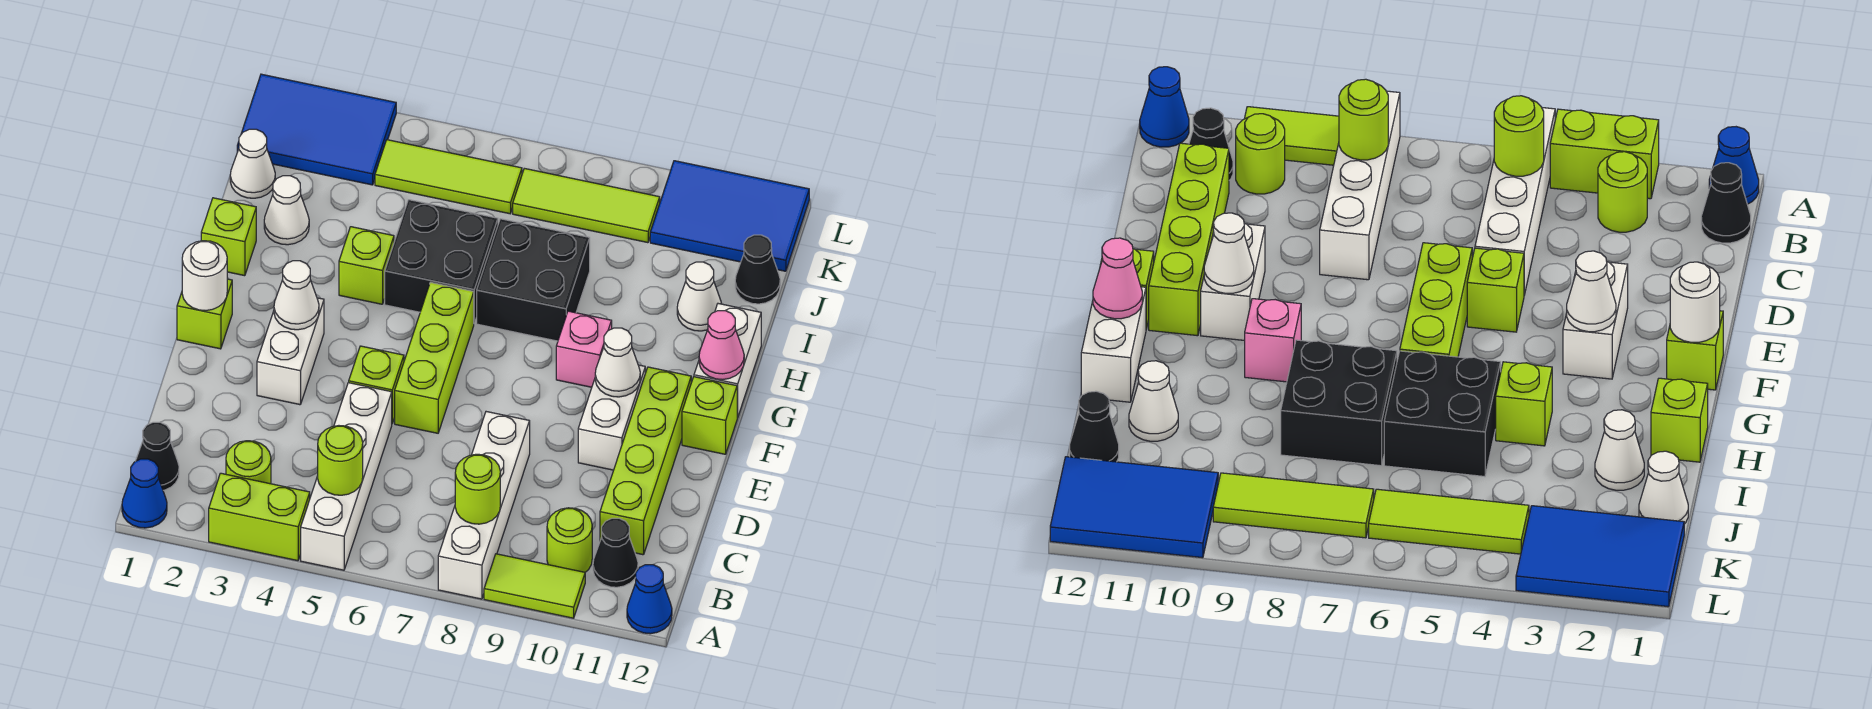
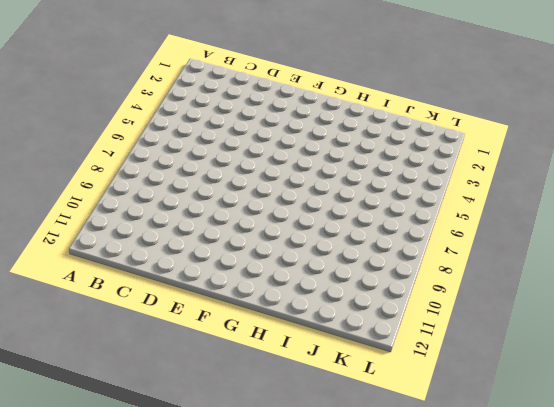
none -> blue 1x1 cone [122,459,167,528]
none -> lime 1x2 brick [209,473,310,561]
none -> white 1x4 brick [301,383,392,570]
none -> white 1x4 brick [438,412,530,599]

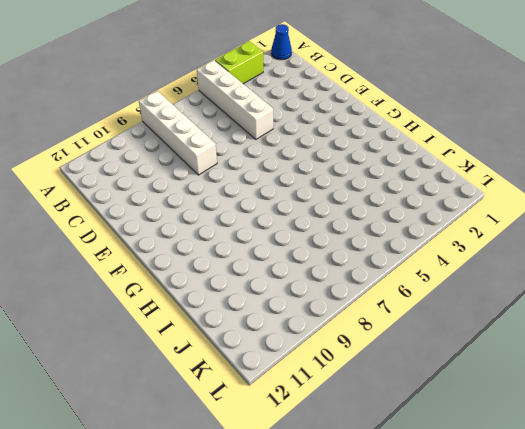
none -> lime 1x2 tile [484,554,585,618]
none -> blue 1x1 cone [627,565,672,634]
none -> black 1x1 cone [136,422,179,490]
none -> lime 1x1 round brick [226,441,271,484]

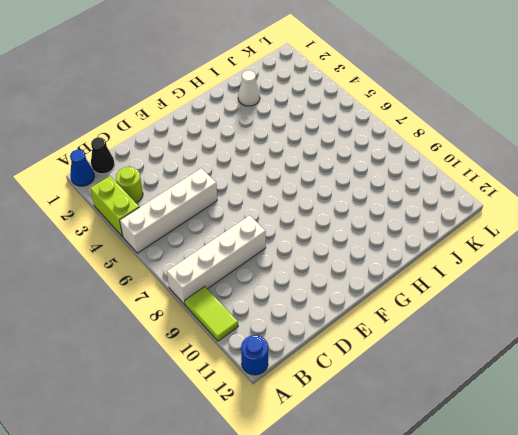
blue 1x1 round brick [241,335,268,375] -> blue 1x1 cone [627,565,672,634]
none -> lime 1x1 round brick [547,508,592,572]
none -> black 1x1 cone [593,518,638,587]
none -> lime 1x4 brick [600,367,691,555]
none -> white 1x2 brick [257,298,324,405]

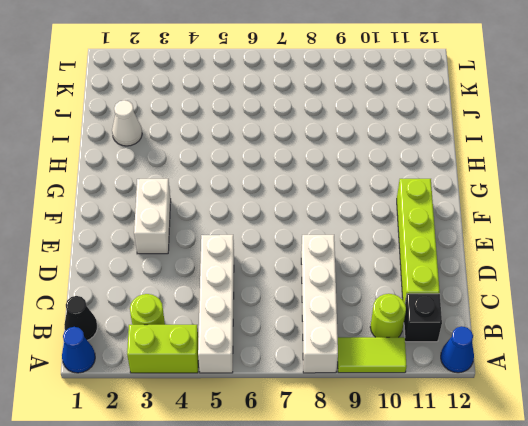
black 1x1 brick [404,294,442,342] -> black 1x1 cone [593,518,638,587]
none -> lime 1x1 brick [349,346,404,423]
none -> lime 1x3 brick [395,282,474,433]
none -> white 1x2 brick [578,365,645,470]
none -> lime 1x1 brick [177,279,232,349]

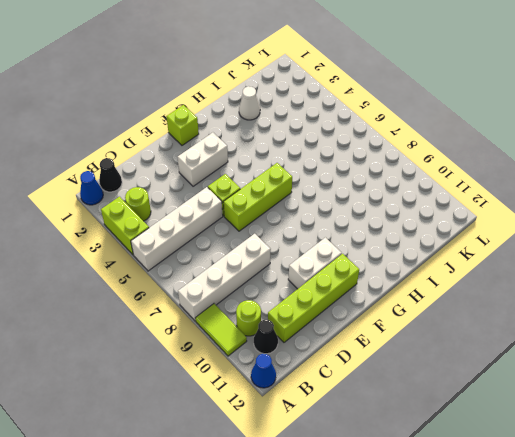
none -> lime 1x1 brick [682,377,737,454]
none -> pink 1x1 brick [556,311,612,387]
none -> white 1x2 brick [694,304,761,418]
none -> lime 1x1 brick [201,198,256,276]

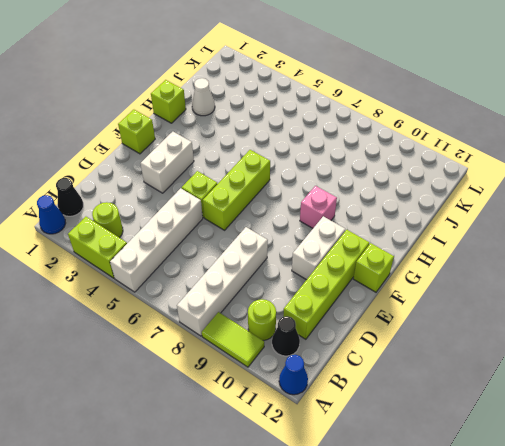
none -> white 1x2 brick [694,304,761,418]
none -> lime 1x1 brick [339,227,394,304]
none -> black 2x2 brick [385,200,498,323]
none -> black 2x2 brick [477,219,590,341]

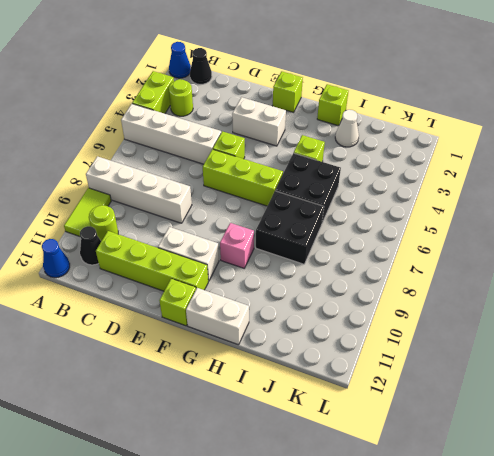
none -> white 1x1 cone [677,262,722,331]
none -> white 1x1 cone [230,129,275,198]
none -> black 1x1 cone [735,235,780,304]
none -> blue 2x3 tile [237,74,396,185]

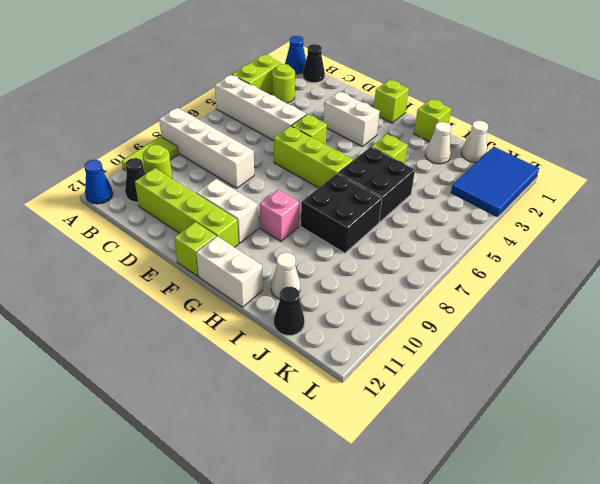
none -> lime 1x3 tile [375,140,522,214]
none -> lime 1x3 tile [513,168,660,243]
none -> blue 2x3 tile [650,161,809,271]
none -> lime 1x1 round brick [318,426,363,495]

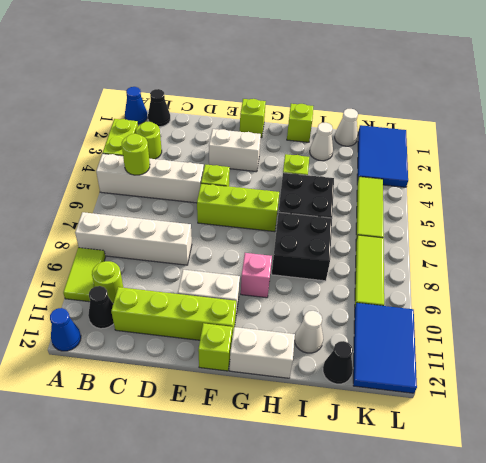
none -> lime 1x1 round brick [455,454,500,524]
none -> white 1x1 round brick [182,241,227,311]
none -> white 1x1 cone [274,261,319,330]
none -> white 1x1 cone [595,328,640,397]

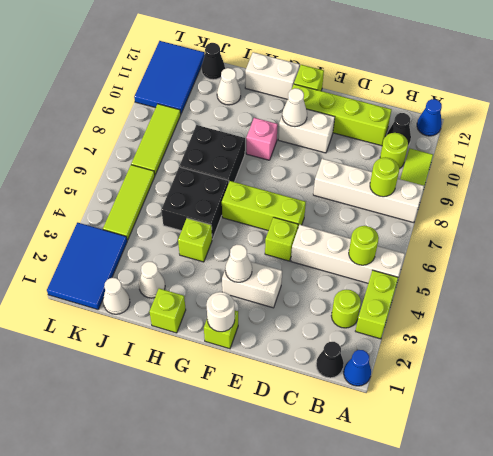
none -> pink 1x1 cone [699,311,744,380]

